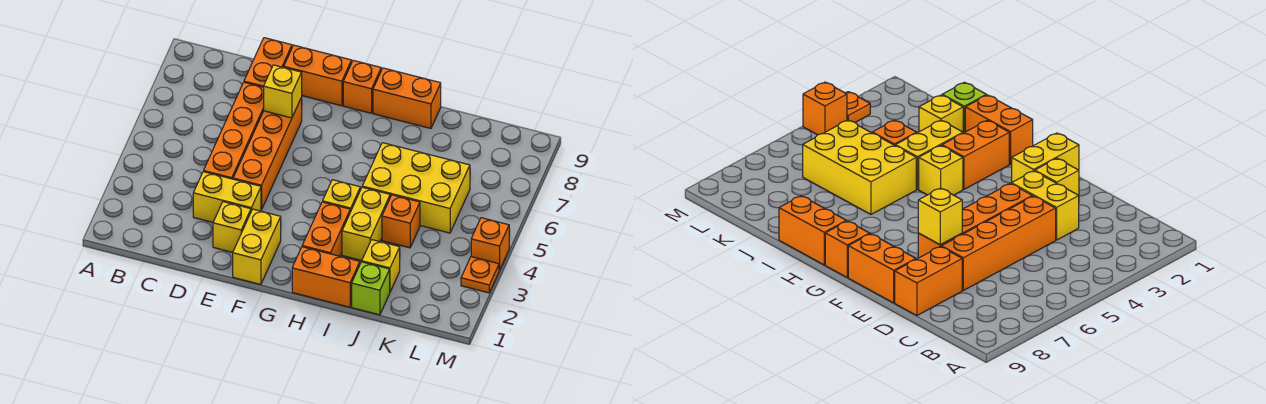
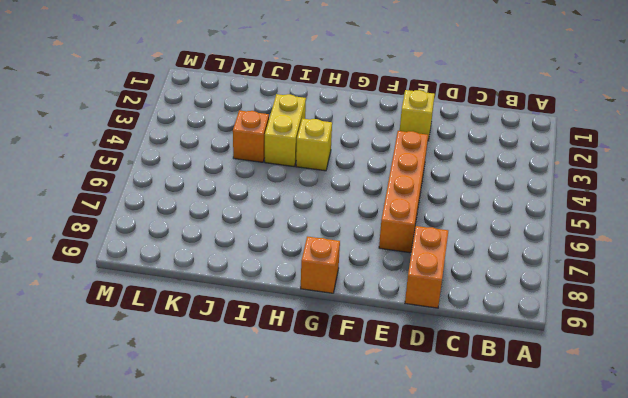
none -> yellow 1x2 brick [193,172,261,222]
none -> orange 1x4 brick [204,82,264,179]
none -> orange 1x2 brick [284,45,352,106]

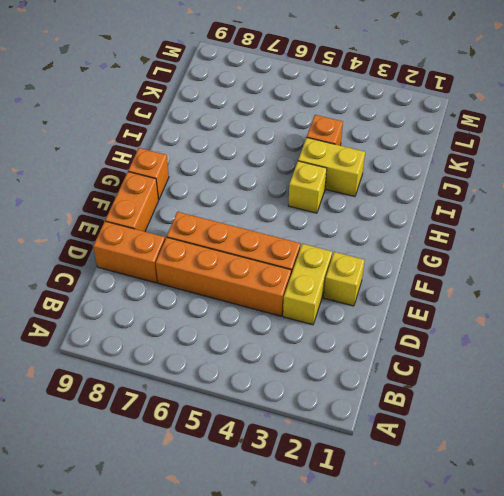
none -> yellow 1x2 brick [233,209,281,284]
none -> orange 1x2 brick [292,247,360,307]
none -> orange 1x2 brick [302,202,350,256]

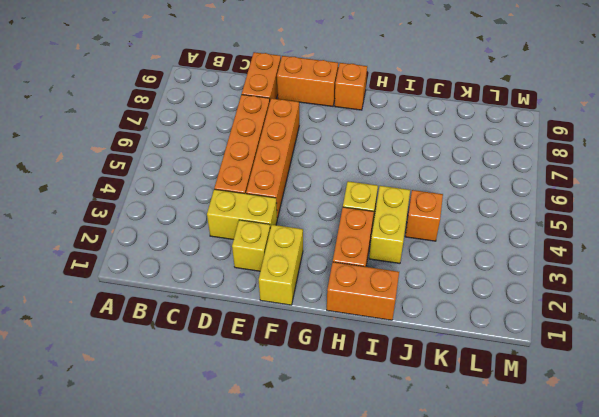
none -> orange 1x2 brick [373,68,441,128]
none -> yellow 2x3 brick [362,143,470,233]
none -> lime 1x1 brick [352,262,390,315]

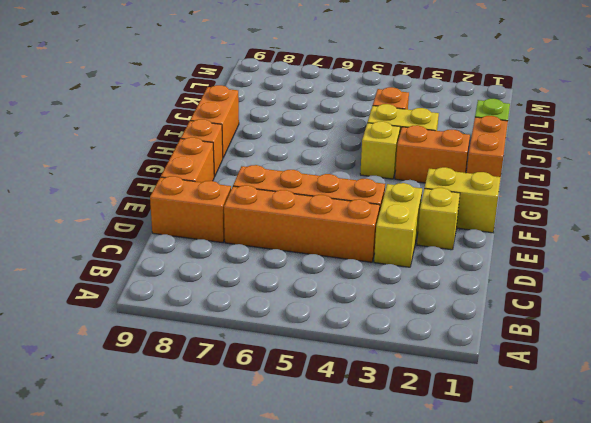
none -> yellow 2x3 brick [362,143,470,233]
none -> yellow 1x1 brick [362,240,400,292]
none -> orange 1x1 plate [461,257,499,293]

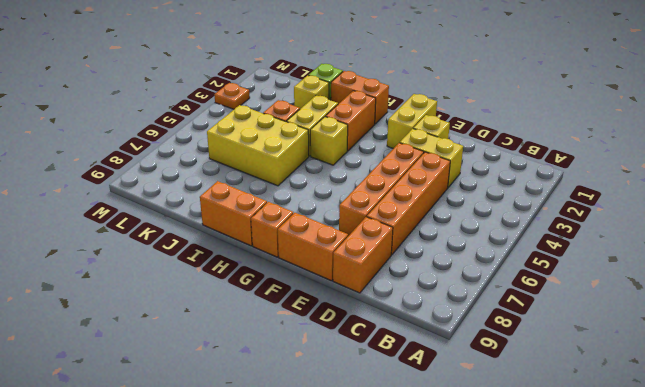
none -> orange 1x1 brick [471,218,509,270]
none -> yellow 1x1 brick [264,65,302,118]

